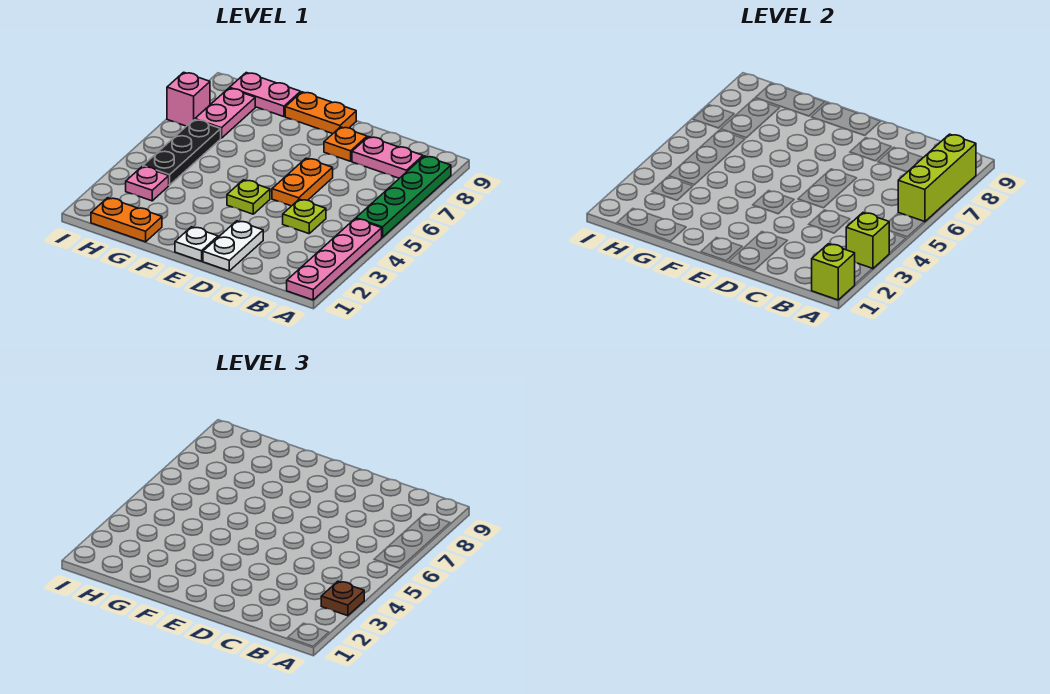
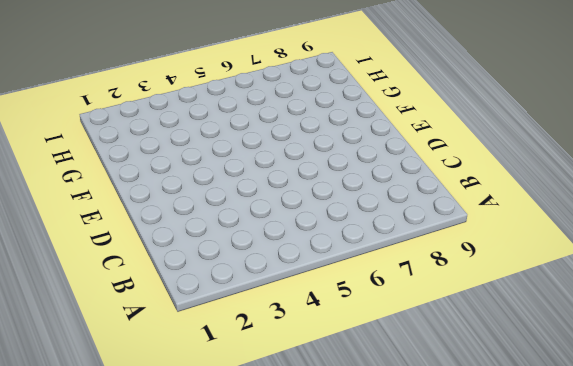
none -> pink 1x4 plate [287,219,382,300]
none -> green 1x4 plate [356,156,451,237]
none -> pink 1x2 plate [352,137,423,178]

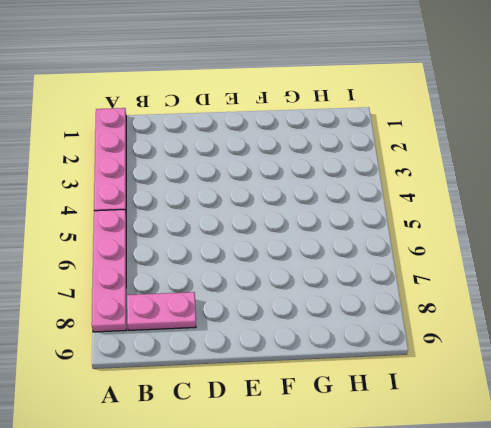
pink 1x4 plate [92,210,126,332] -> green 1x4 plate [356,156,451,237]
none -> lime 1x1 plate [283,199,326,234]
none -> white 1x2 plate [203,221,263,271]
none -> orange 1x2 plate [272,158,333,206]

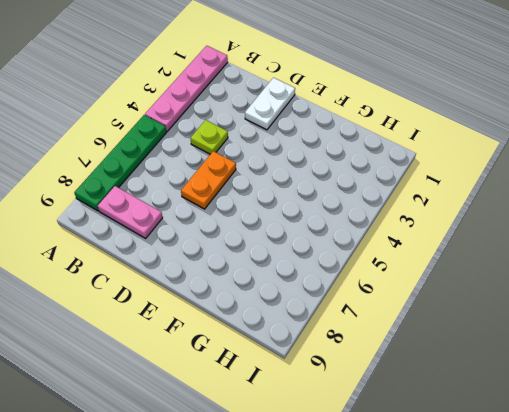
none -> orange 1x1 plate [324,127,367,161]
none -> white 1x1 plate [175,227,218,261]
none -> lime 1x1 plate [227,180,270,214]

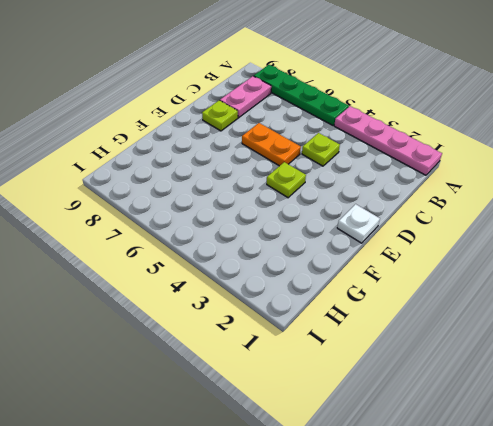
lime 1x1 plate [202,100,238,131] -> orange 1x1 plate [324,127,367,161]
none -> white 1x2 plate [203,221,263,271]
none -> orange 1x2 plate [285,92,356,134]
none -> orange 1x2 plate [91,198,162,242]

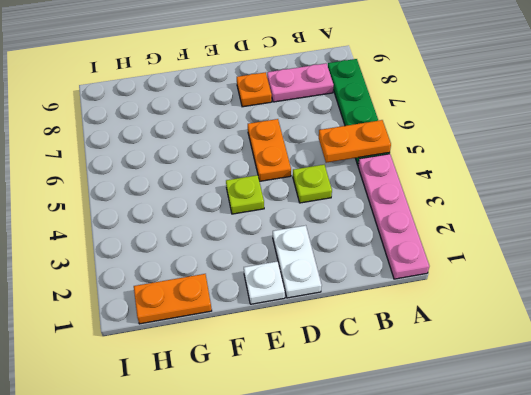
orange 1x2 plate [319,120,391,163] -> orange 1x2 plate moved to [285,92,356,134]
none -> pink 1x2 plate [230,73,301,117]
none -> pink 1x1 plate [126,166,169,201]
none -> black 1x3 plate [143,119,221,185]

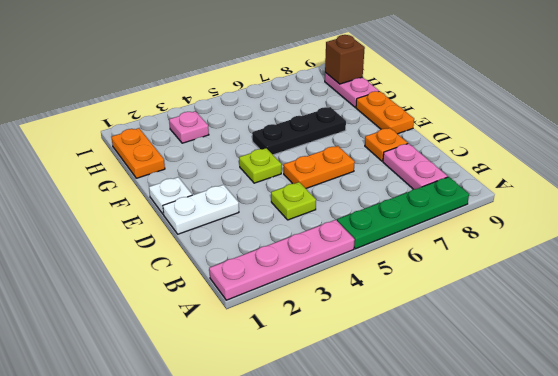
black 1x3 plate [252,107,346,155] -> black 1x3 plate moved to [143,119,221,185]
brown 1x1 brick [325,35,365,84] -> none
none -> pink 1x2 plate [195,88,255,138]
none -> pink 1x1 brick [167,72,210,126]
none -> lime 1x1 brick [812,244,855,300]

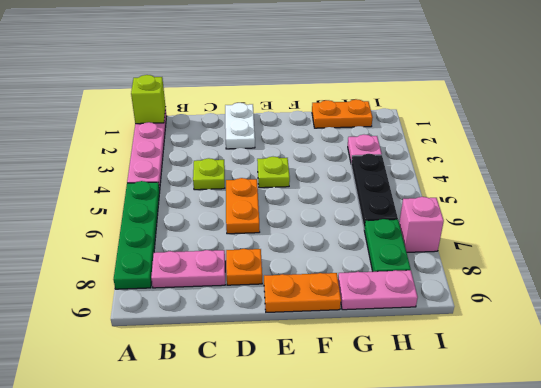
green 1x2 plate [364,219,411,272] -> pink 1x2 plate [195,88,255,138]
none -> white 1x1 plate [175,227,218,261]
none -> lime 1x1 brick [846,213,889,269]
none -> lime 1x3 brick [898,134,976,222]

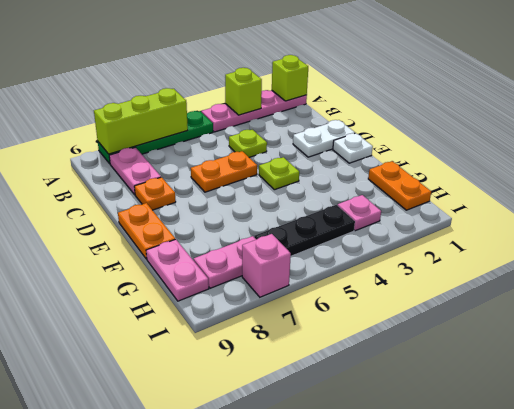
none -> brown 1x1 plate [321,581,364,616]

